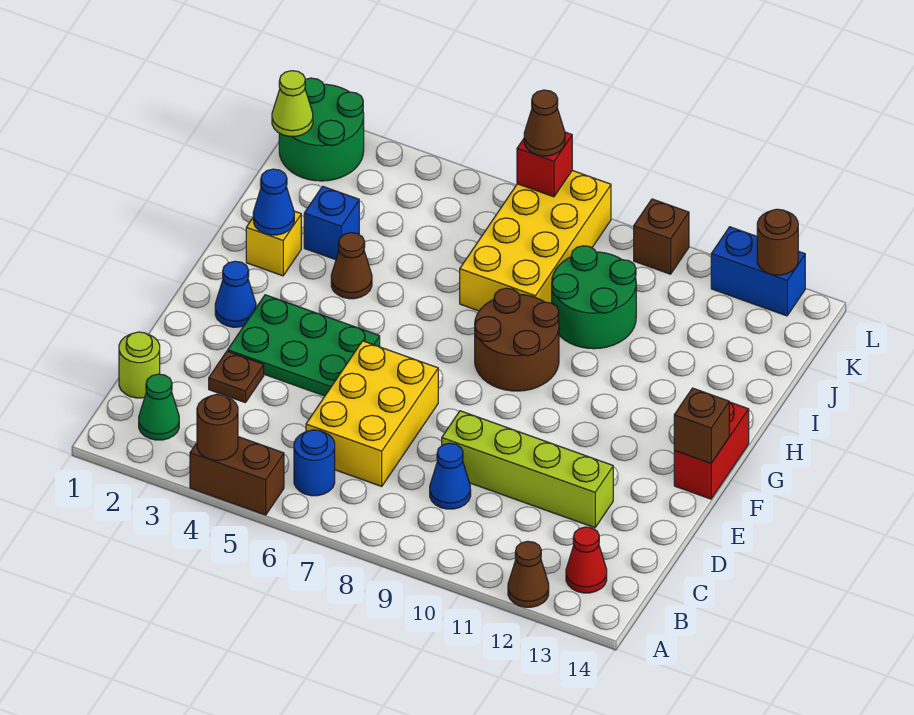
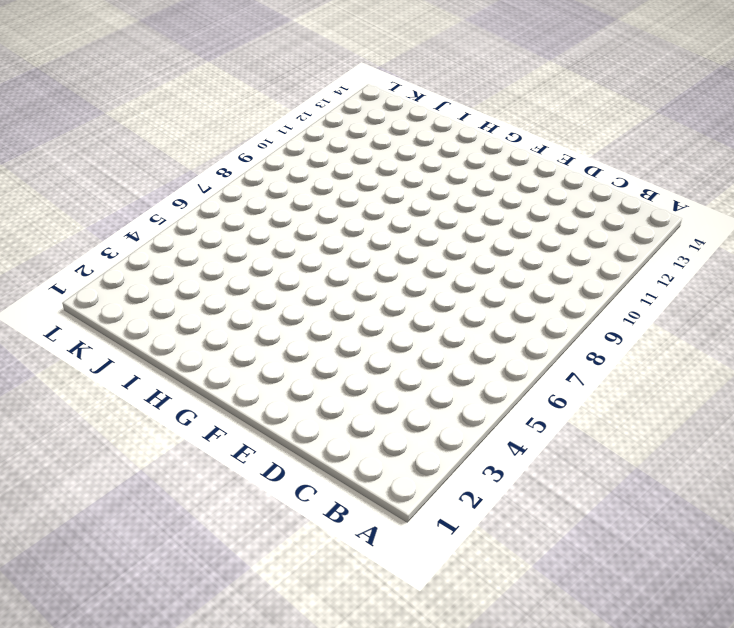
none -> brown 1x2 brick [190,437,284,515]
none -> brown 1x1 cone [508,541,549,607]
none -> green 1x1 cone [139,374,179,440]

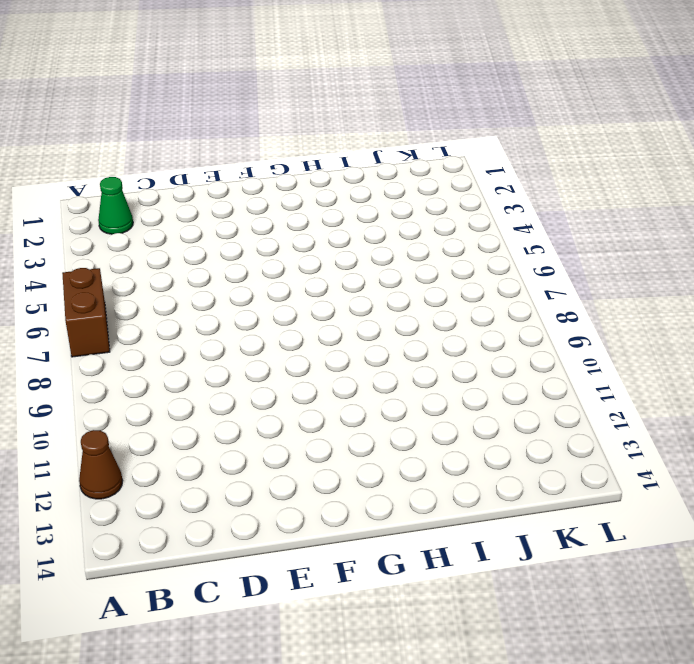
brown 1x2 brick [62,268,110,357] -> brown 1x2 brick moved to [190,437,284,515]
none -> blue 1x1 round brick [294,430,335,496]
none -> red 1x1 cone [566,527,607,593]
none -> lime 1x1 round brick [119,332,160,398]

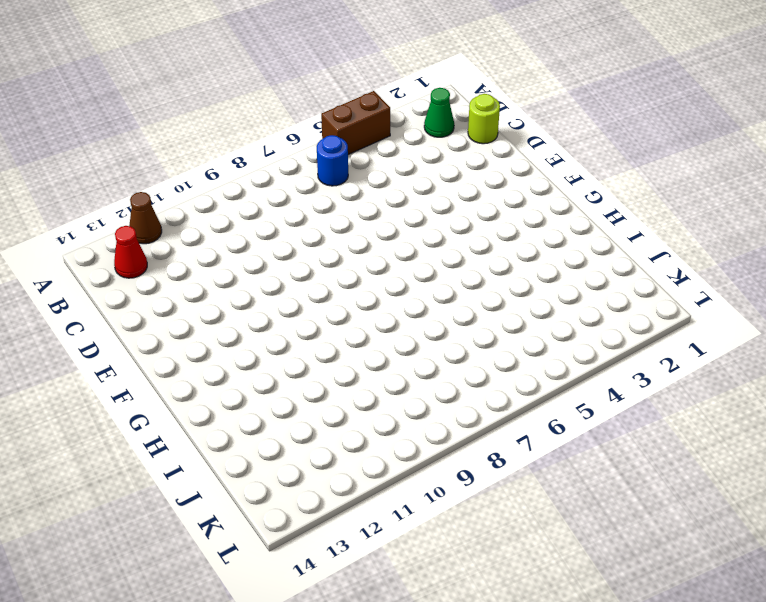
none -> yellow 2x3 brick [306,341,438,486]
none -> blue 1x1 cone [430,443,471,509]
none -> brown 1x1 plate [209,351,264,403]

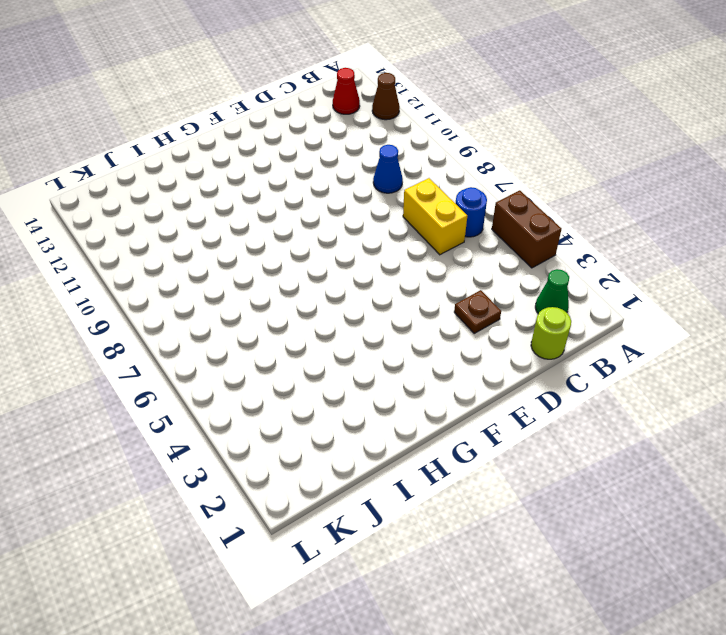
yellow 1x2 brick [403,178,467,255] -> yellow 2x3 brick [306,341,438,486]
none -> lime 1x4 brick [442,411,613,528]
none -> green 2x3 plate [228,295,380,396]
none -> blue 1x1 cone [215,261,256,327]

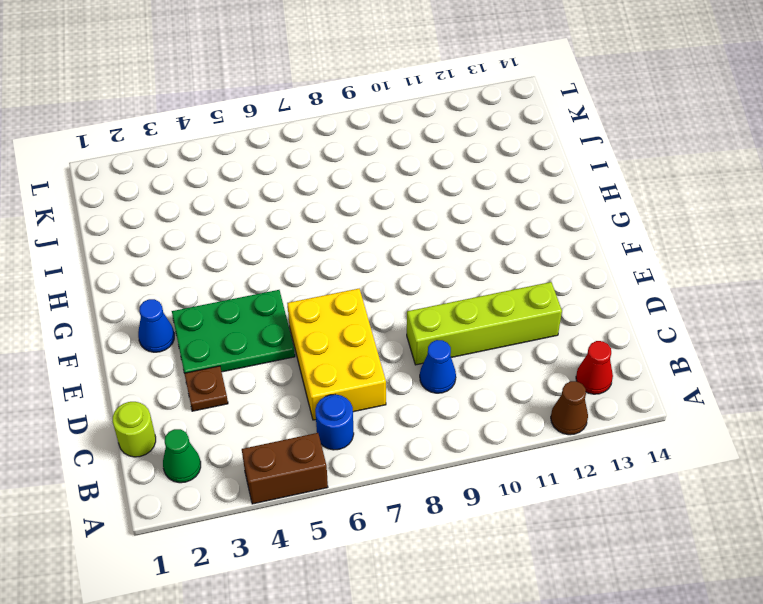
none -> red 1x2 brick [674,402,749,499]
none -> brown 2x2 round brick [475,288,559,391]
none -> yellow 1x1 brick [246,211,301,276]

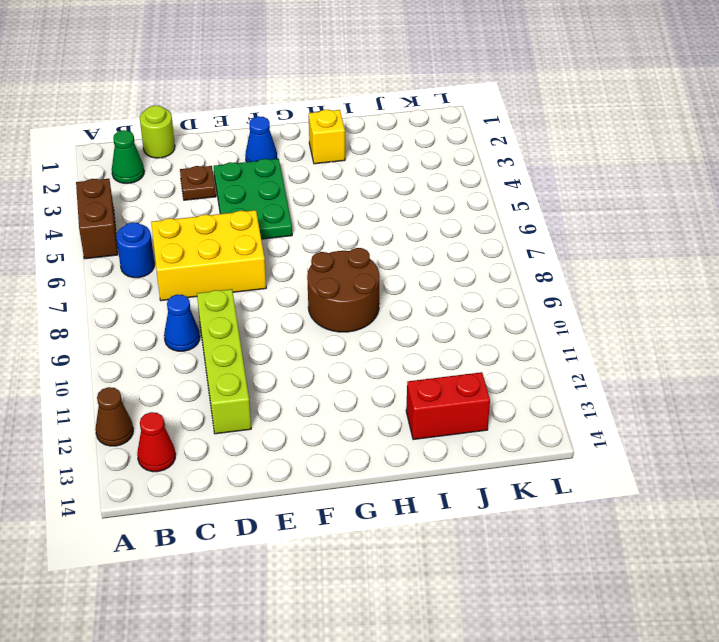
red 1x2 brick [406,372,490,440] -> red 1x2 brick moved to [674,402,749,499]
none -> brown 1x1 cone [331,233,372,299]
none -> blue 1x1 brick [304,186,359,260]
none -> yellow 2x4 brick [460,170,611,311]

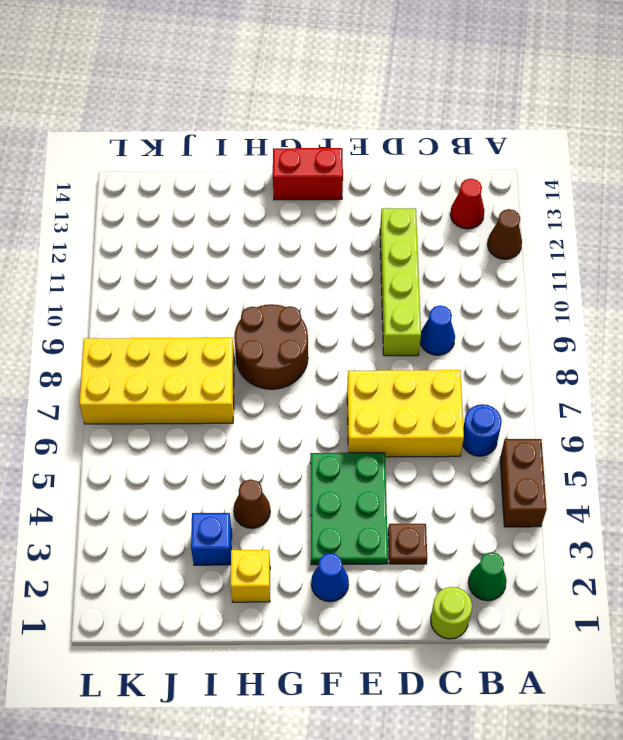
none -> green 2x2 round brick [552,246,636,349]
none -> green 2x2 round brick [279,78,364,181]
none -> brown 1x1 brick [634,199,689,274]

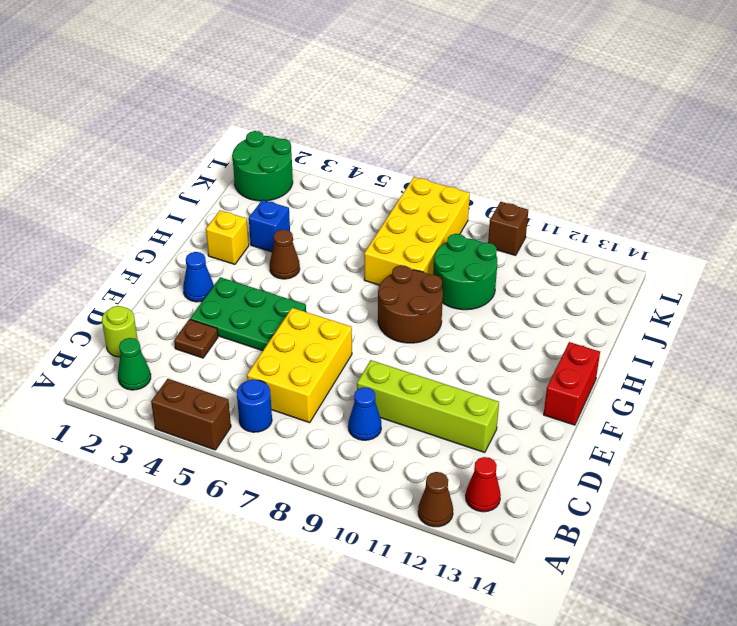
none -> blue 1x2 brick [711,227,805,316]
none -> brown 1x1 round brick [197,394,238,460]
none -> brown 1x1 brick [674,388,729,463]

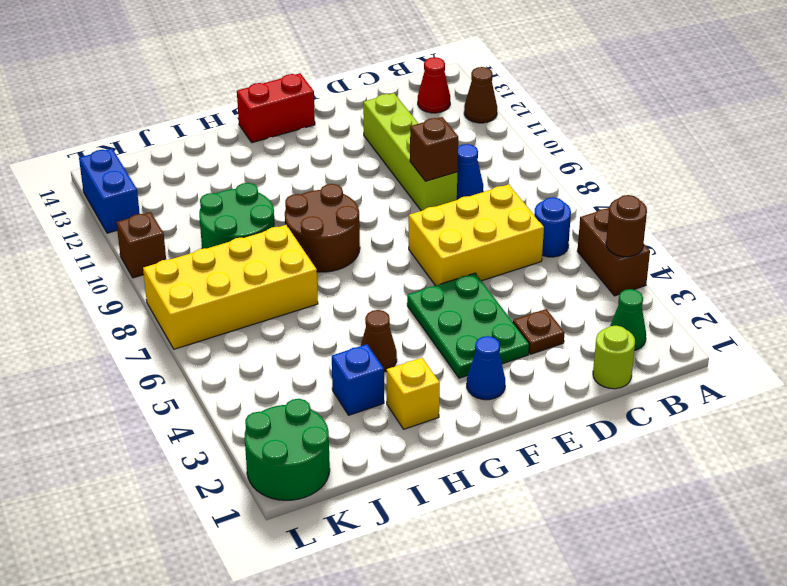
brown 1x1 brick [410,117,458,181] -> brown 1x1 brick moved to [674,388,729,463]
none -> blue 1x1 cone [253,169,294,235]
none -> lime 1x1 cone [272,71,313,137]
none -> red 1x1 brick [517,132,572,197]

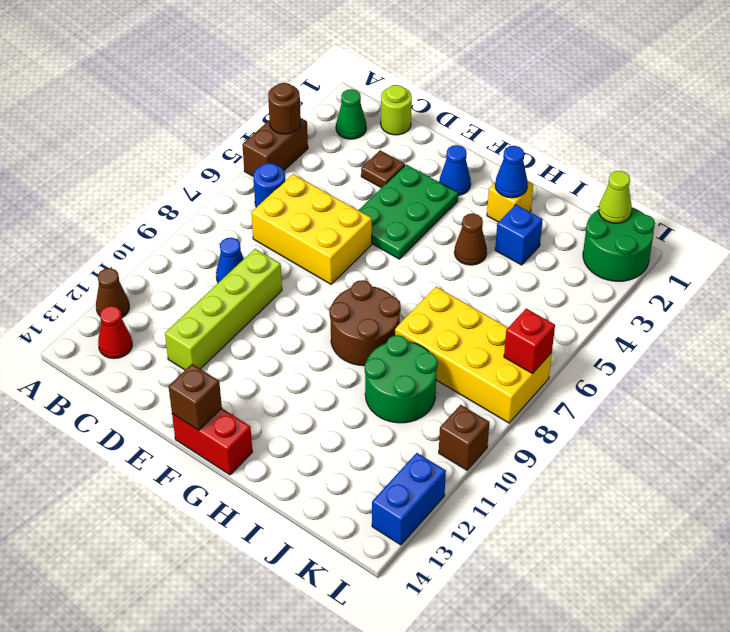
none -> brown 1x1 round brick [757,209,798,275]
none -> brown 1x1 cone [524,90,565,156]

